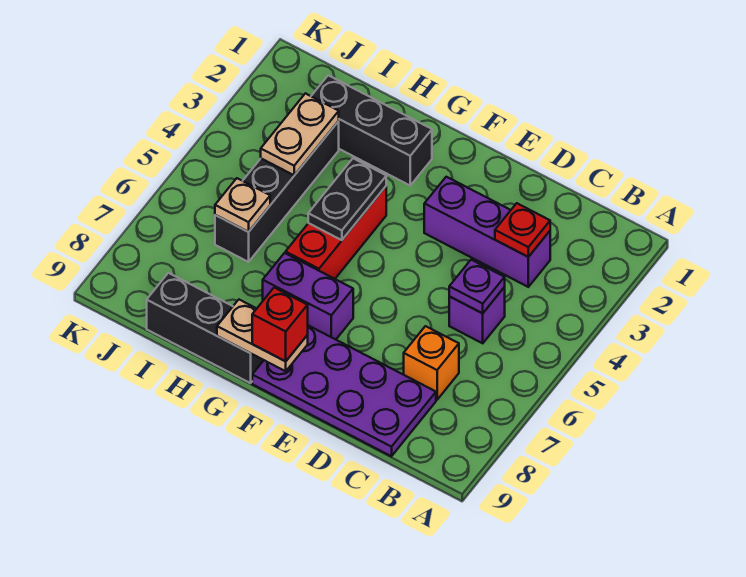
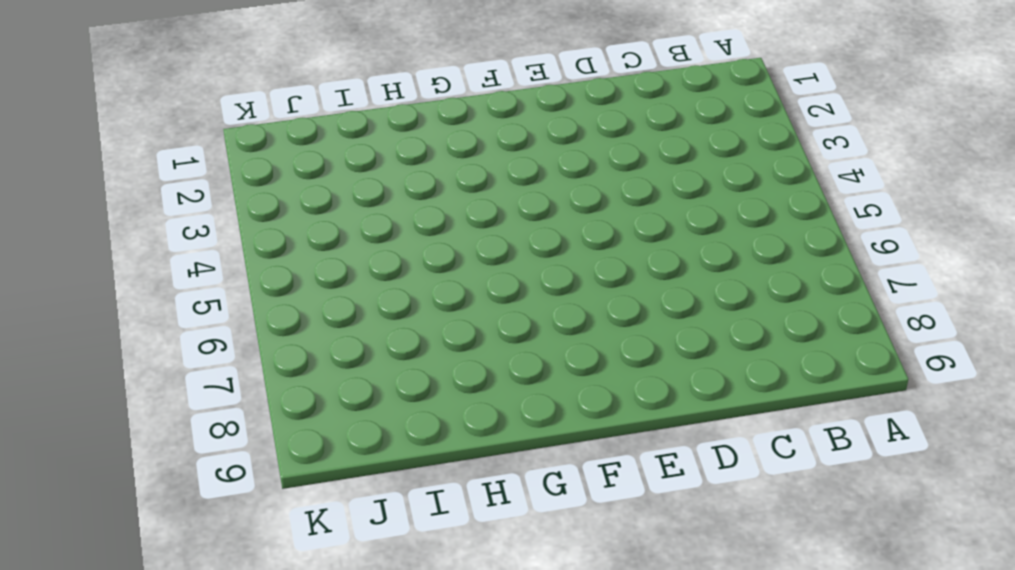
none -> purple 1x3 brick [424,177,550,287]
none -> purple 1x1 brick [449,287,505,343]
none -> orange 1x1 brick [404,326,459,400]

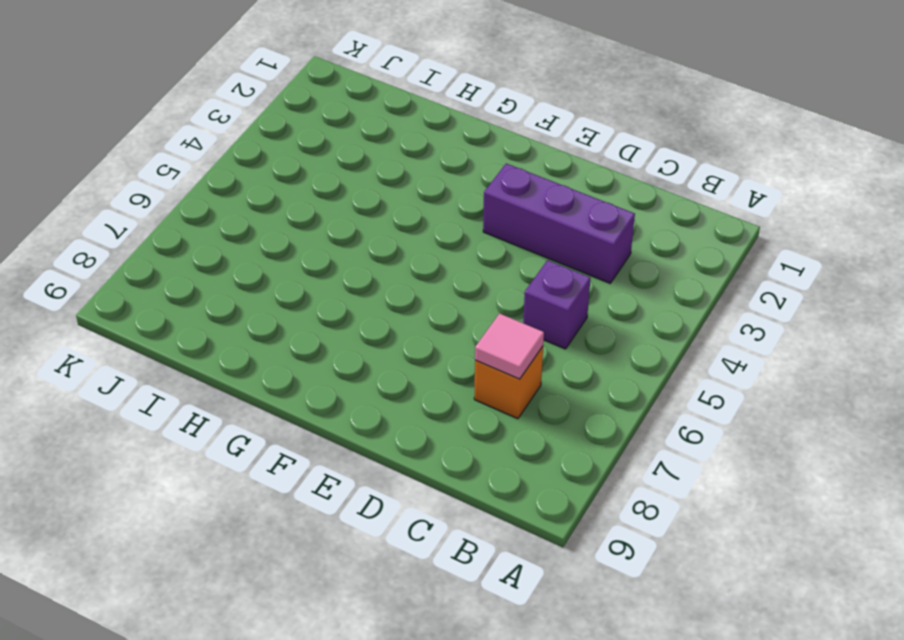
pink 1x1 tile [475,313,544,379] -> none
none -> purple 2x4 plate [252,325,436,456]
none -> purple 1x2 brick [263,253,353,340]
none -> black 1x3 brick [311,75,432,185]

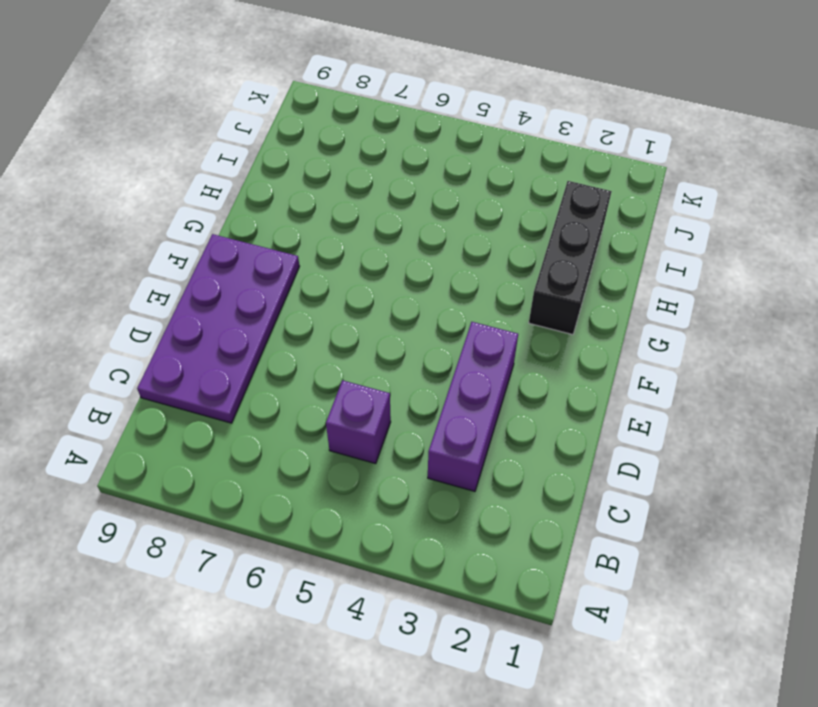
none -> orange 1x1 brick [404,326,459,400]
none -> purple 1x2 brick [263,253,353,340]
none -> red 1x3 brick [286,187,386,279]

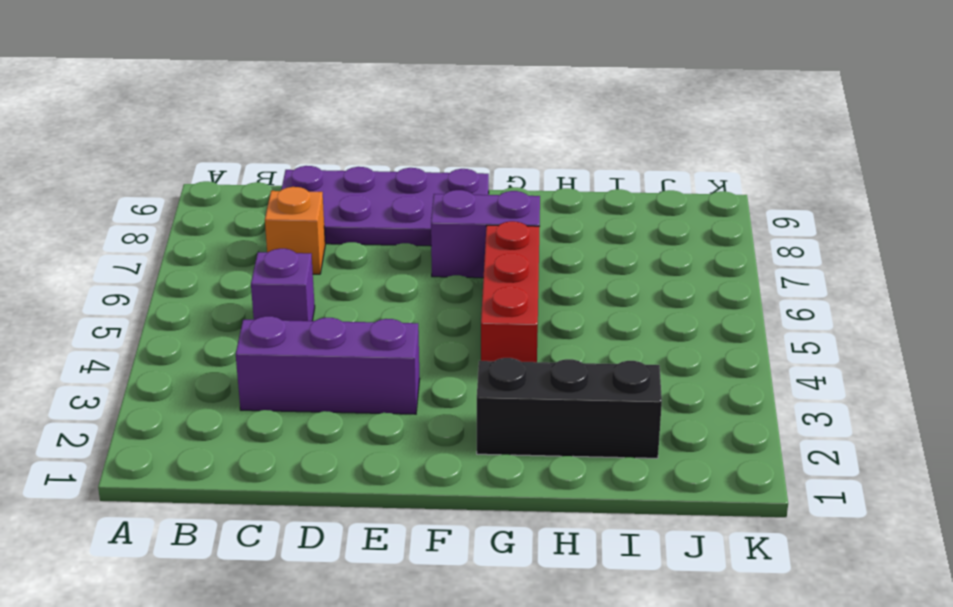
none -> black 1x3 brick [147,273,264,383]
none -> black 1x4 brick [215,121,339,262]
none -> red 1x1 plate [495,203,550,257]

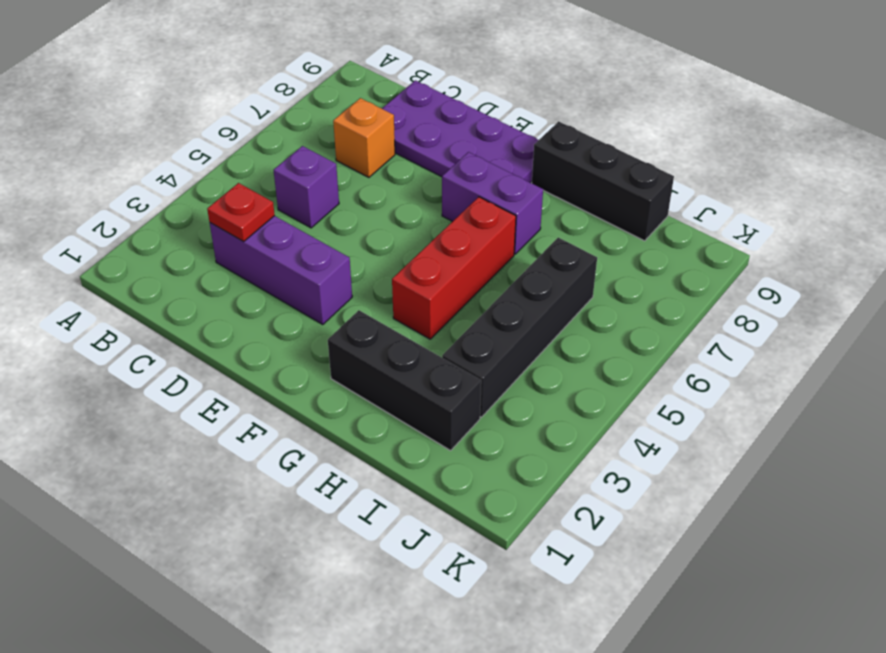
none -> purple 1x1 plate [449,260,505,313]
none -> tan 1x2 plate [217,300,308,371]
none -> black 1x2 plate [308,158,386,240]

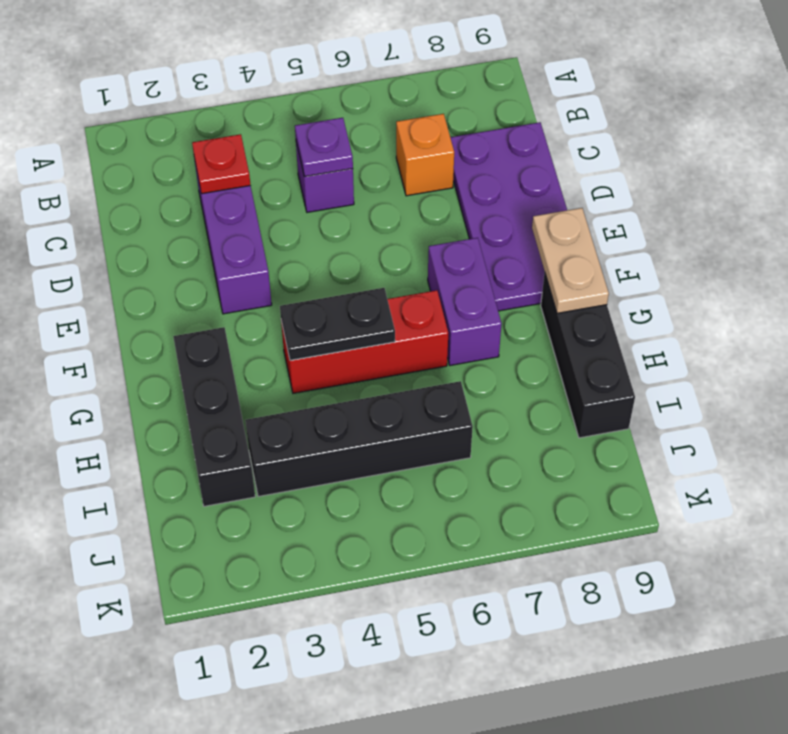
none -> tan 1x2 plate [261,93,339,175]
none -> tan 1x1 plate [215,178,270,232]
none -> red 1x1 brick [252,288,308,361]

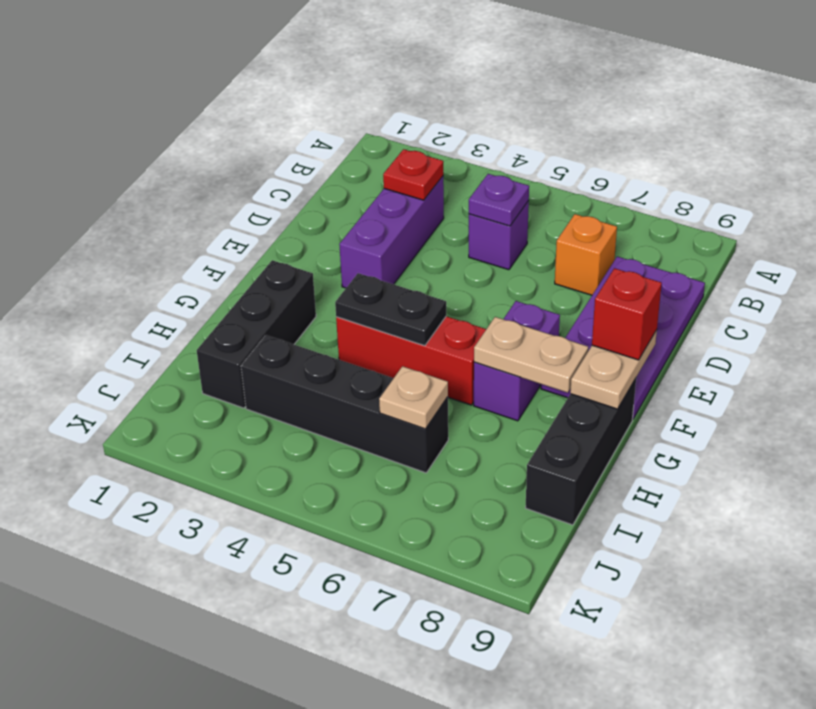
tan 1x2 plate [474,317,588,393] -> tan 1x2 plate moved to [261,93,339,175]

